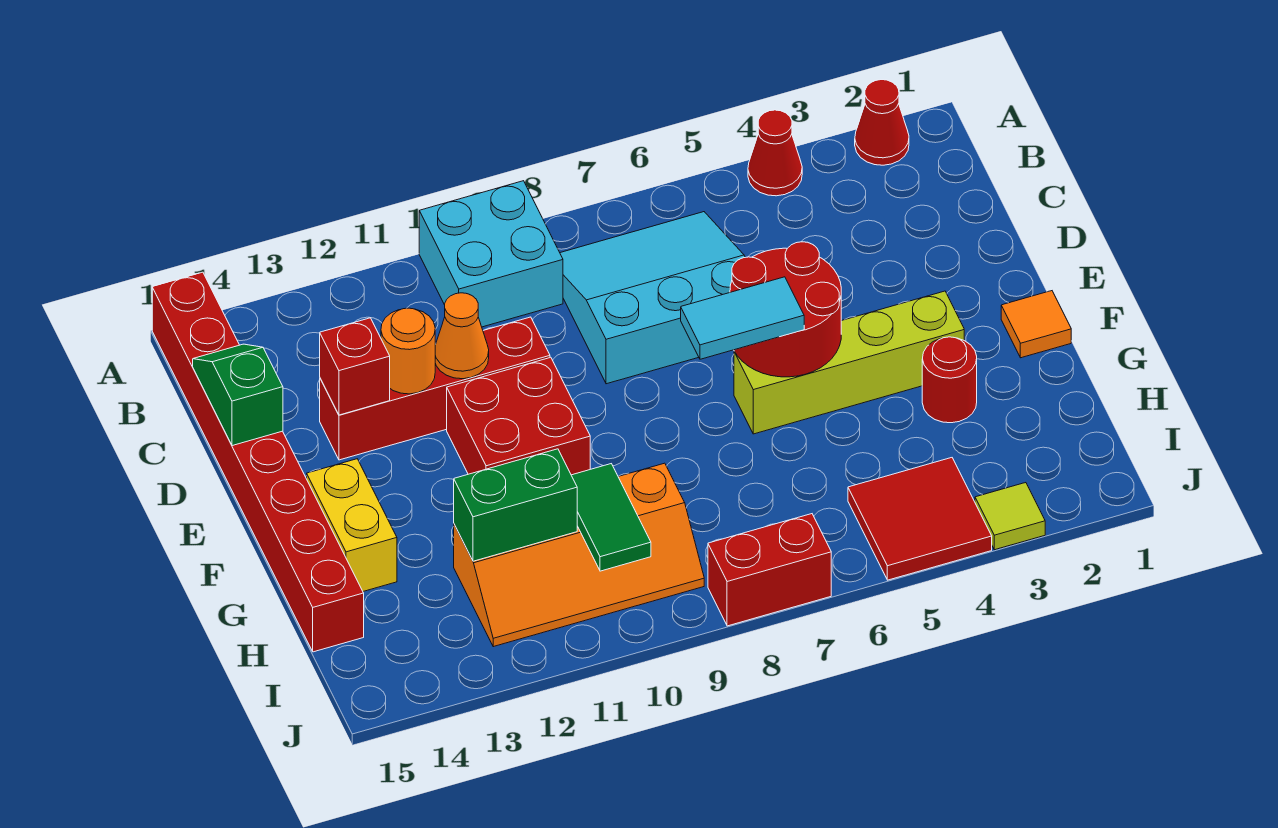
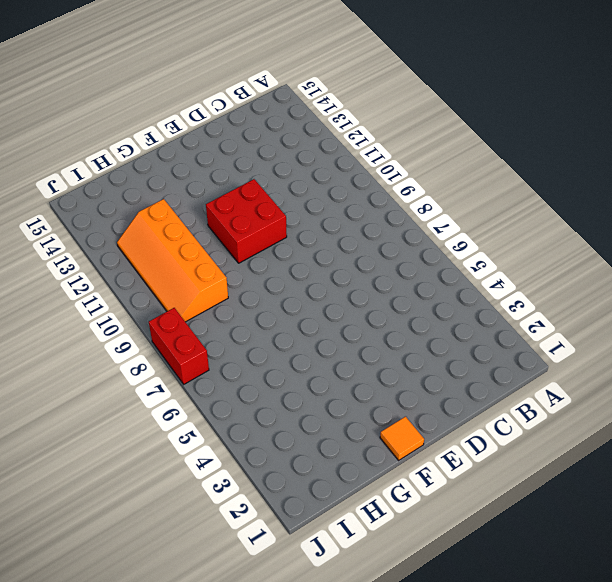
none -> red 1x1 cone [855,80,909,165]
none -> red 1x1 cone [748,110,802,196]
none -> cyan 2x2 brick [419,181,563,327]

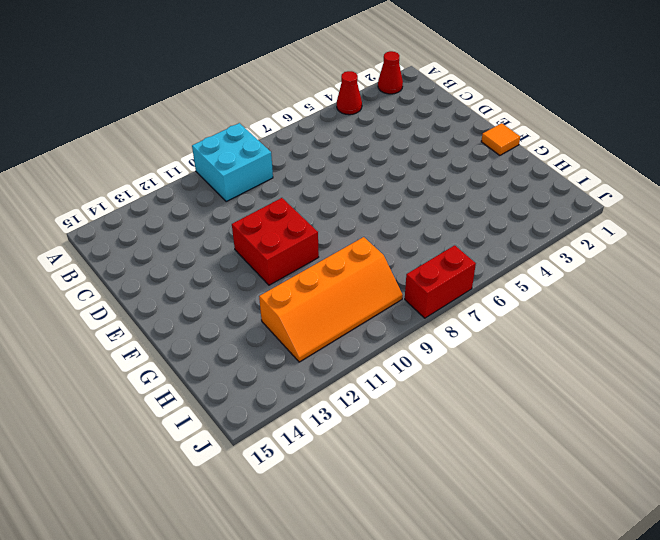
none -> red 1x8 brick [152,272,364,652]
none -> cyan 3x3 slope [560,212,745,384]
none -> red 1x4 brick [320,317,550,460]

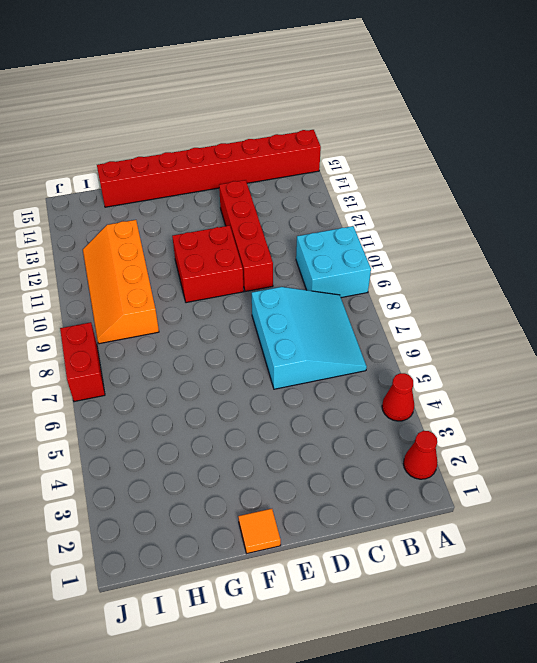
none -> lime 1x4 brick [734,291,964,434]
none -> yellow 1x2 brick [307,459,397,591]
none -> red 1x1 round brick [922,337,977,423]

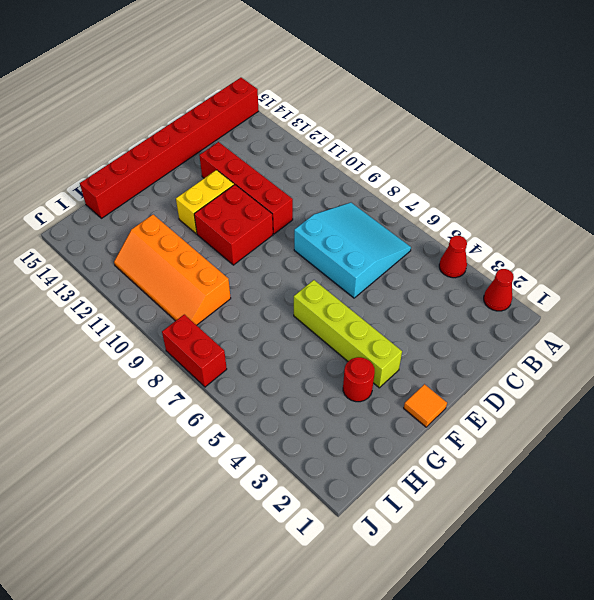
yellow 1x2 brick [176,170,234,234] -> yellow 1x2 brick moved to [307,459,397,591]
none -> cyan 2x2 brick [419,181,563,327]
none -> red 2x2 tile [848,458,992,580]
none -> lime 1x1 tile [975,483,1045,550]

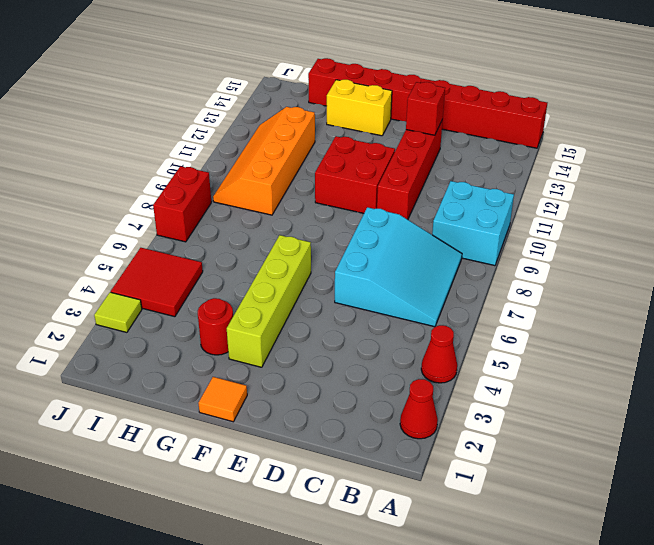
none -> green 1x2 slope [193,344,283,446]
none -> orange 1x1 cone [435,293,489,379]
none -> orange 1x1 round brick [381,308,435,394]

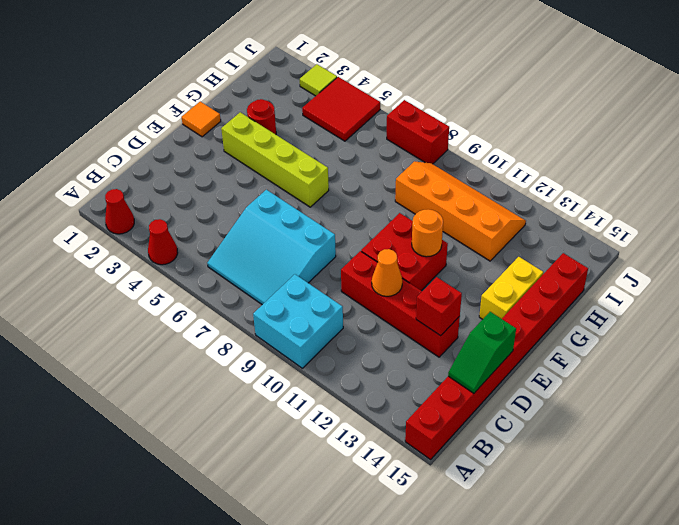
orange 1x1 round brick [412,210,443,257] -> orange 1x1 round brick moved to [381,308,435,394]
none -> red 2x2 round brick [730,242,841,377]
none -> green 1x2 tile [571,464,651,571]
none -> green 1x2 brick [454,449,577,561]

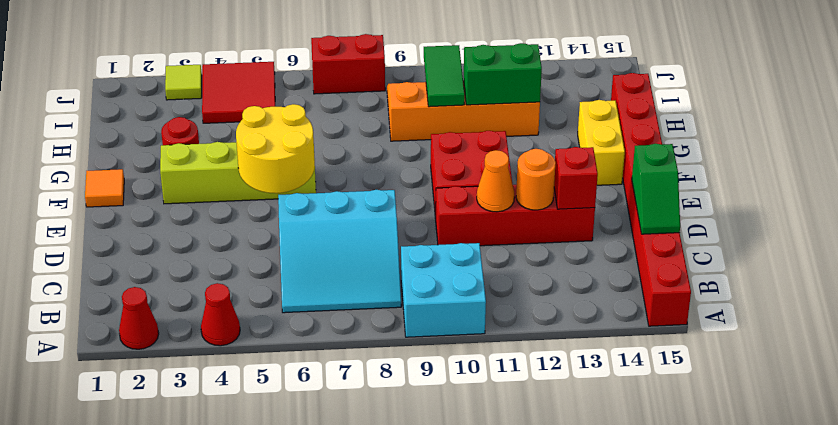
yellow 2x2 round brick [236,104,315,193] -> red 2x2 round brick [730,242,841,377]
none -> cyan 1x2 tile [681,277,804,359]

